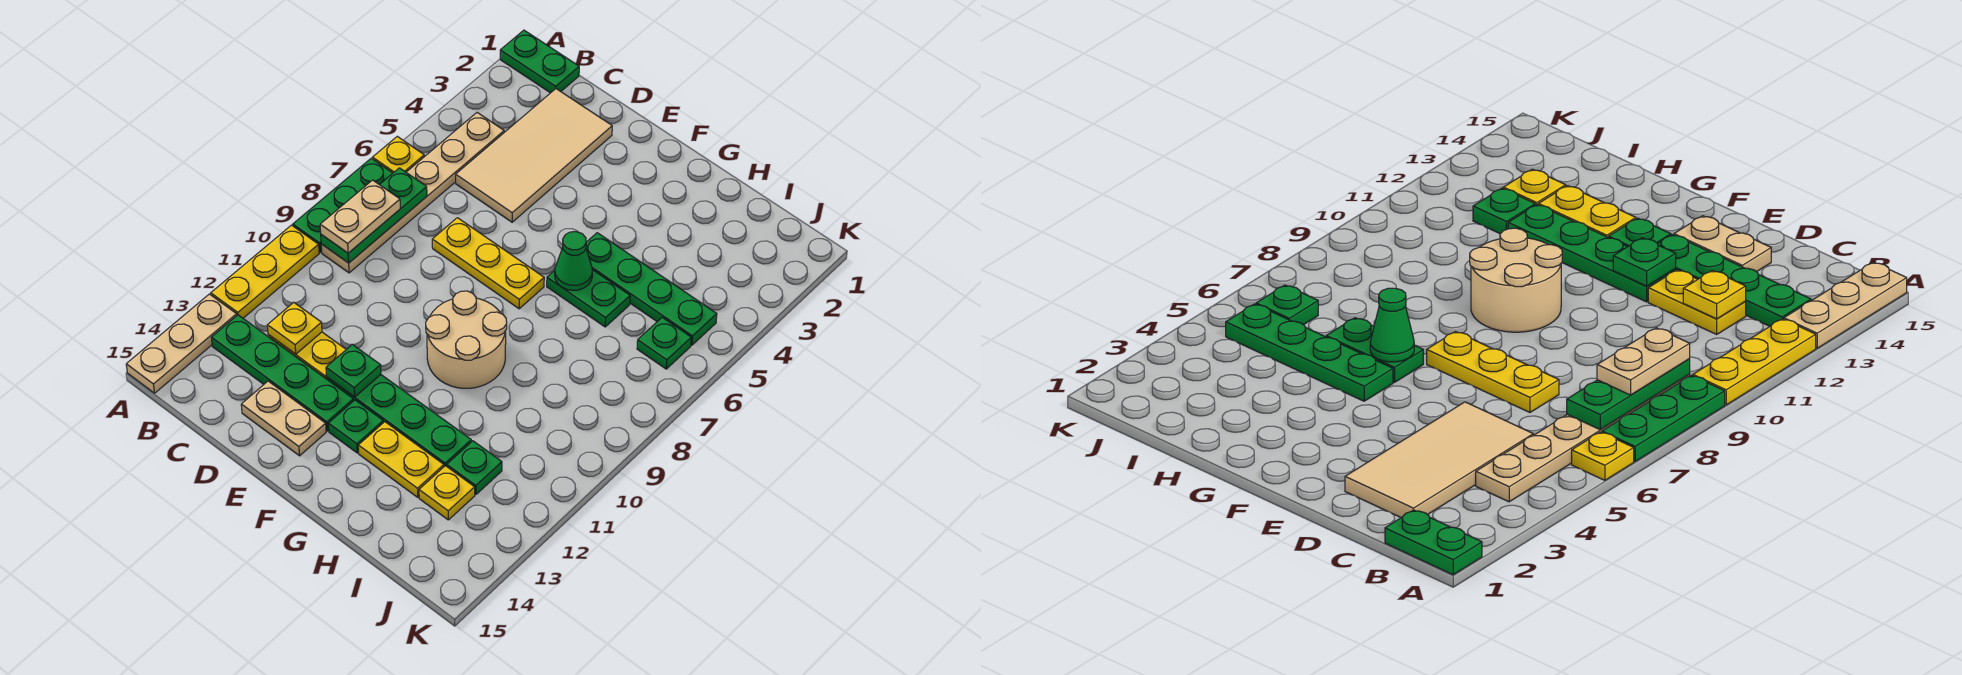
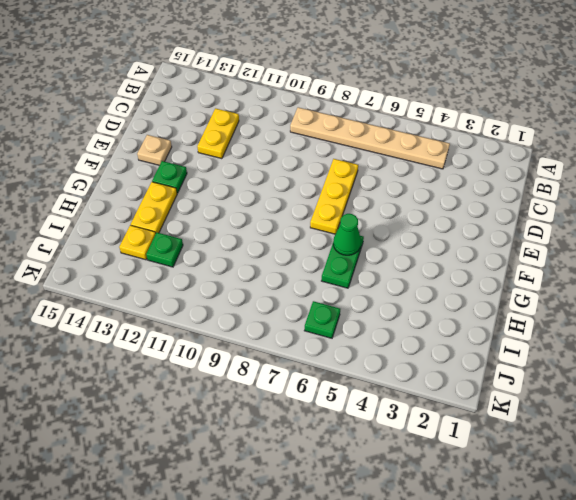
tan 1x1 plate [137,135,172,165] -> tan 1x2 plate [241,381,326,456]
none -> green 1x2 plate [500,30,579,93]
none -> yellow 1x1 plate [372,136,424,173]
none -> green 1x3 plate [293,158,393,252]

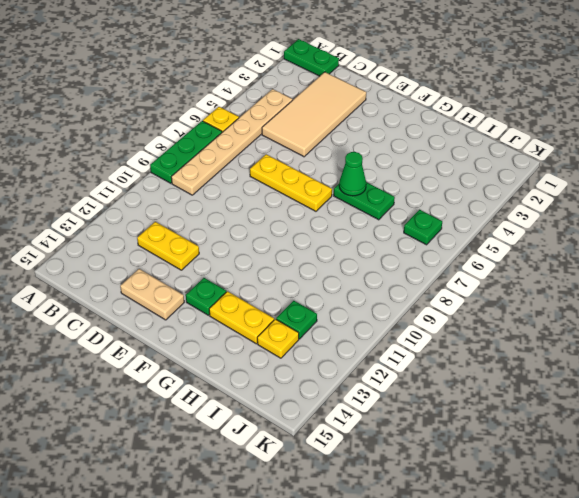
none -> yellow 1x3 plate [211,225,319,318]
none -> tan 1x3 plate [126,294,237,393]
none -> green 1x4 plate [212,315,354,431]

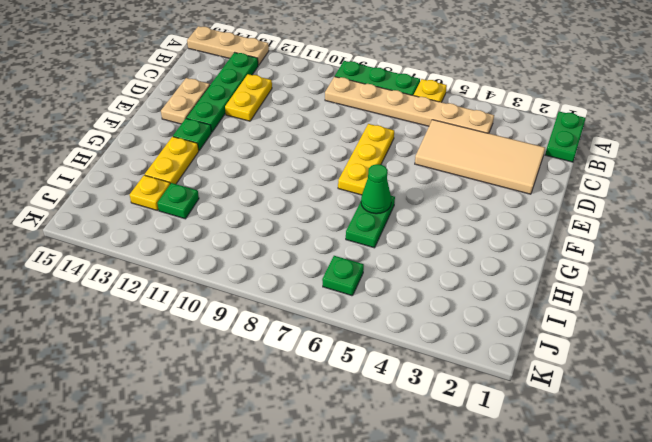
none -> yellow 1x3 plate [211,225,319,318]
none -> green 1x4 plate [327,375,471,466]
none -> tan 2x2 round brick [426,291,507,388]

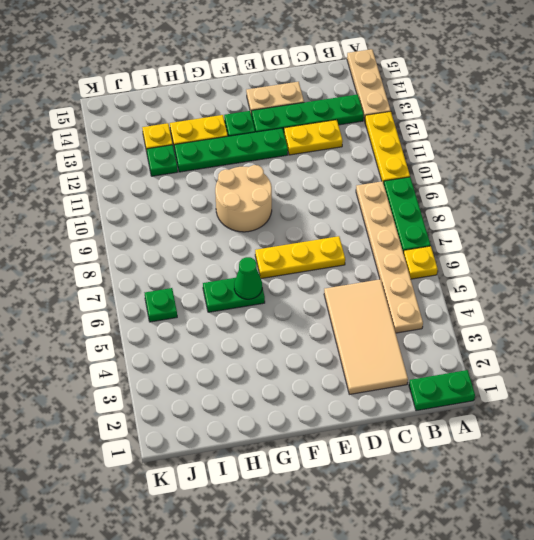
none -> green 1x4 plate [586,233,717,345]
none -> green 1x3 plate [321,168,427,263]
none -> yellow 1x1 plate [267,302,322,354]

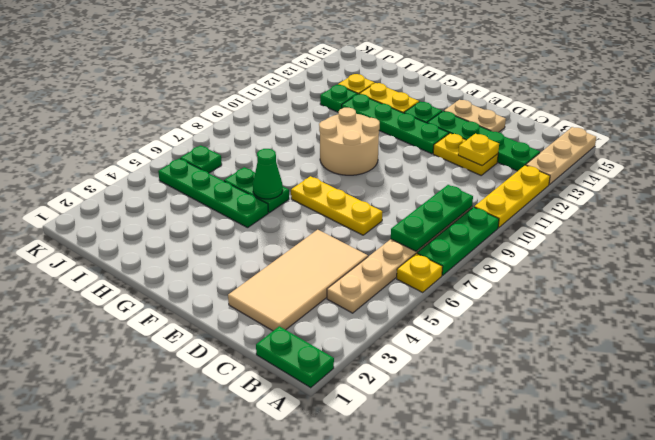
none -> green 1x1 plate [326,345,381,397]
none -> tan 1x2 plate [320,180,400,253]

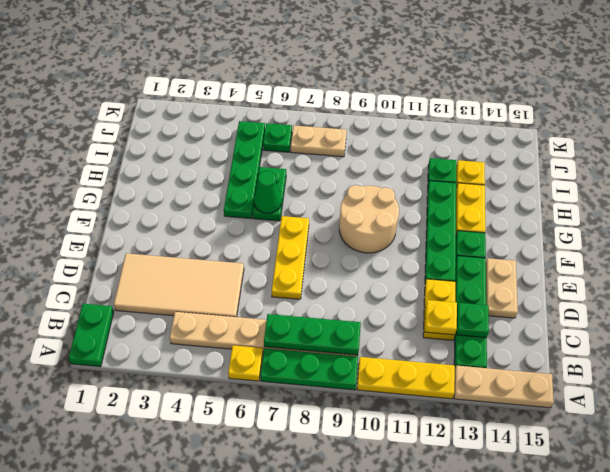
green 1x1 plate [456,303,489,338] -> green 1x1 plate moved to [326,345,381,397]
tan 1x2 plate [291,125,347,157] -> tan 1x2 plate moved to [320,180,400,253]

